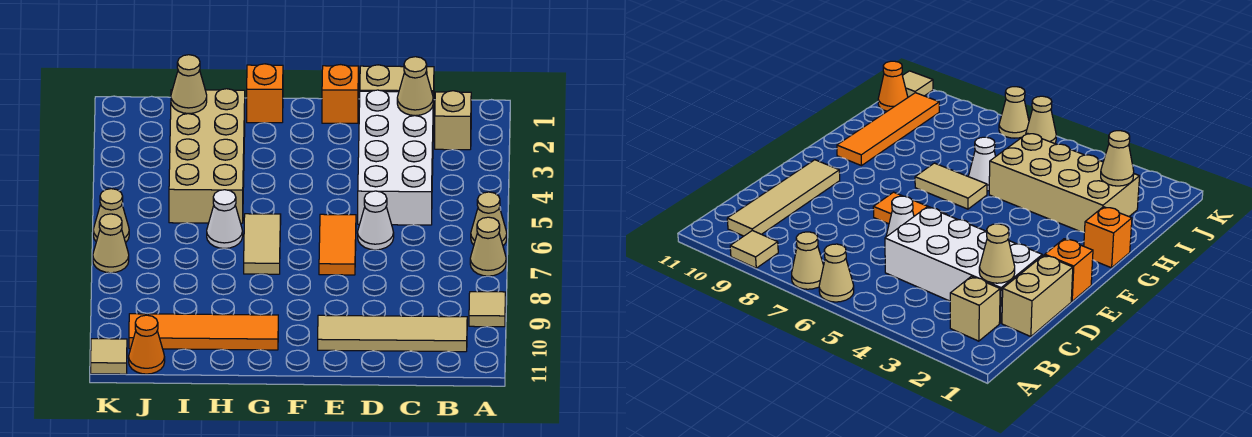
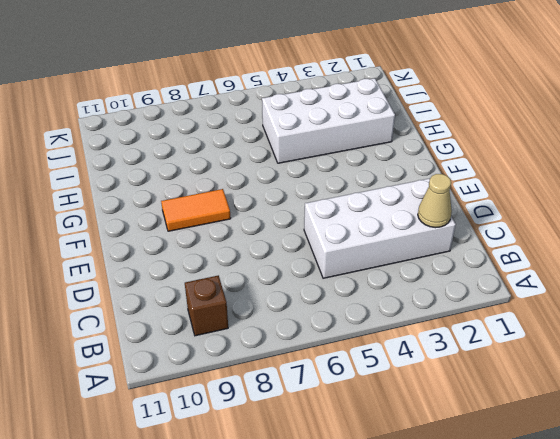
brown 1x1 brick [185,275,228,336] -> none
orange 1x2 tile [161,189,231,231] -> orange 1x2 tile moved to [319,214,356,275]
white 2x4 brick [262,78,395,163] -> tan 2x4 brick [169,89,245,223]
none -> tan 1x1 cone [471,192,507,246]
none -> tan 1x1 cone [470,217,506,276]
none -> tan 1x1 tile [469,292,505,327]

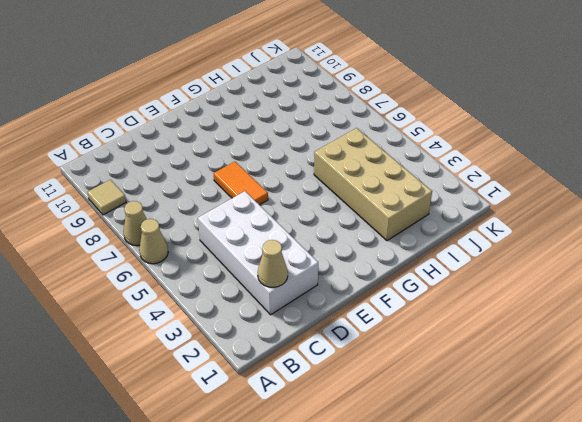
none -> tan 1x1 brick [435,91,471,150]
none -> tan 1x4 tile [318,315,467,352]
none -> tan 1x2 brick [360,65,434,124]

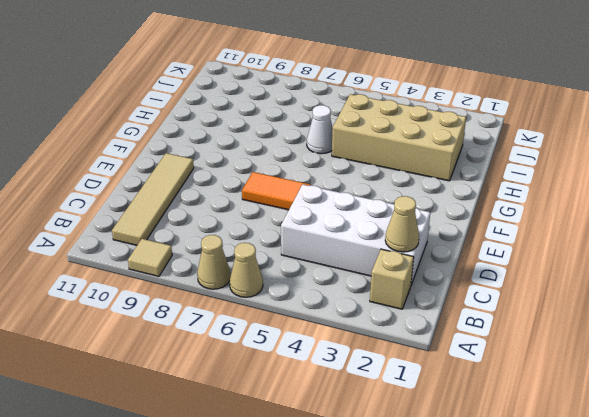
none -> tan 1x2 brick [360,65,434,124]
none -> white 1x1 cone [358,191,394,250]
none -> orange 1x1 brick [322,65,359,123]

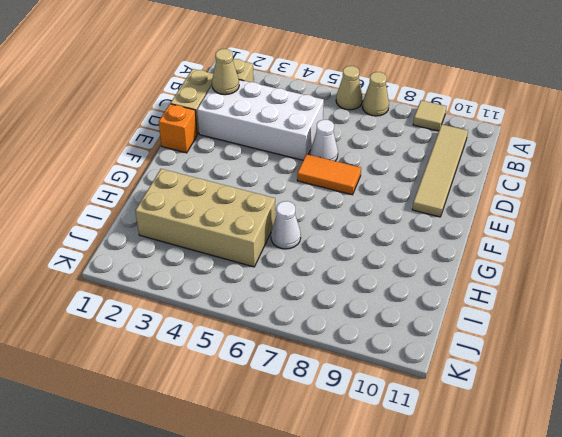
none -> orange 1x1 brick [247,64,283,123]
none -> tan 1x2 tile [244,214,281,274]
none -> orange 1x4 tile [129,314,278,350]

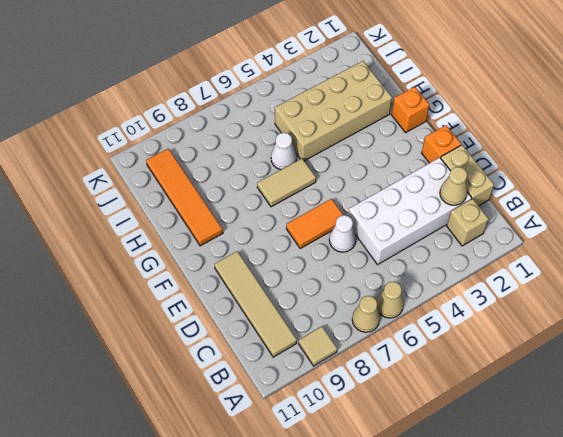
none -> orange 1x1 cone [129,315,165,374]
none -> tan 1x1 cone [93,189,129,243]
none -> tan 1x1 cone [93,214,129,273]

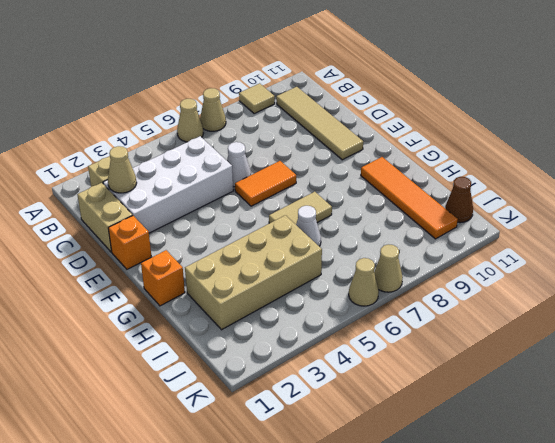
brown 1x1 cone [445,177,473,223] -> orange 1x1 cone [129,315,165,374]
none -> tan 1x1 tile [91,339,127,374]
none -> tan 1x1 cone [171,55,207,114]

